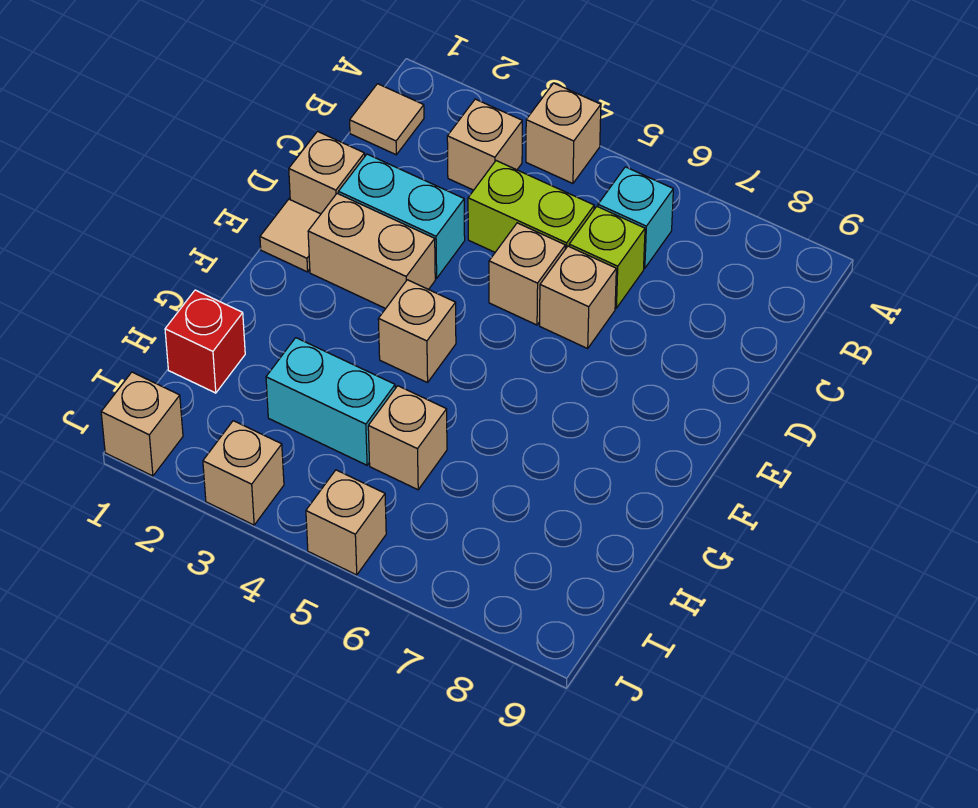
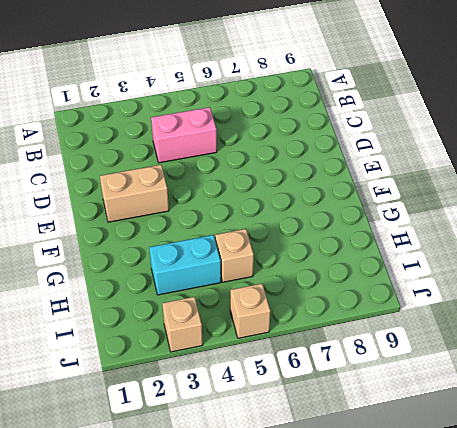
pink 1x2 brick [151,107,217,163] -> lime 1x2 brick [468,161,594,252]
none -> tan 1x1 brick [526,83,601,184]
none -> tan 1x1 tile [350,84,424,155]
none -> tan 1x1 brick [447,99,522,190]

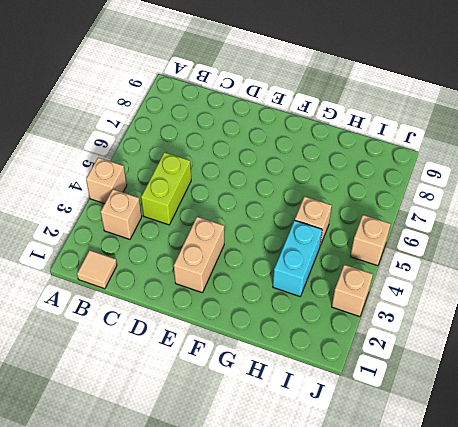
none -> cyan 1x1 brick [598,167,673,268]
none -> lime 1x1 brick [569,207,645,308]
none -> tan 1x1 brick [289,131,365,214]

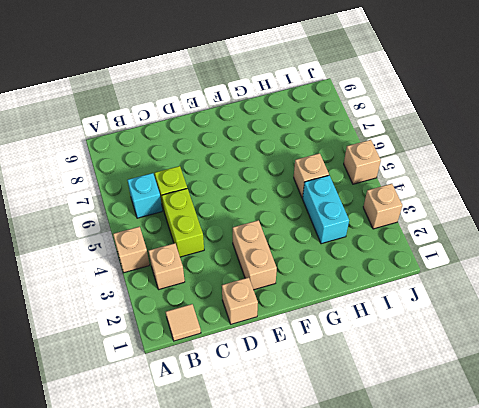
none -> cyan 1x2 brick [338,154,465,278]
none -> tan 1x1 brick [489,223,565,325]
none -> tan 1x1 brick [540,246,616,348]

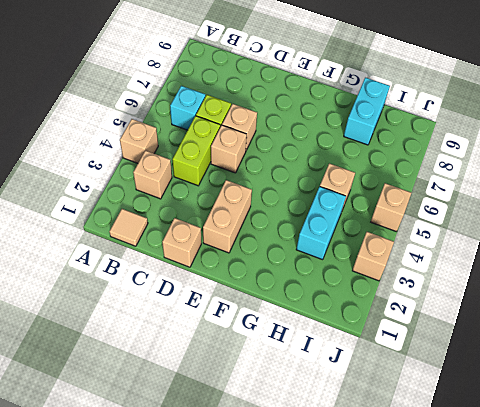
cyan 1x2 brick [344,78,390,145] -> cyan 1x2 brick moved to [338,154,465,278]
none -> tan 1x1 tile [260,199,321,272]
none -> tan 1x1 brick [378,280,456,383]
none -> red 1x1 brick [165,290,245,393]

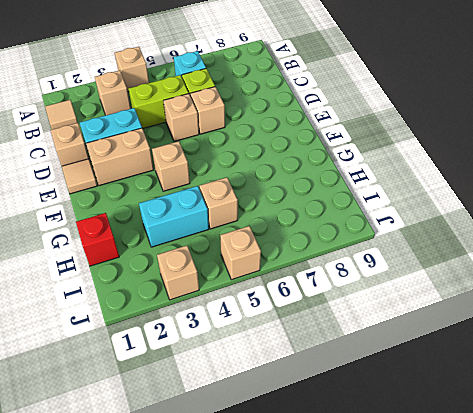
none -> tan 1x1 brick [101,372,183,476]

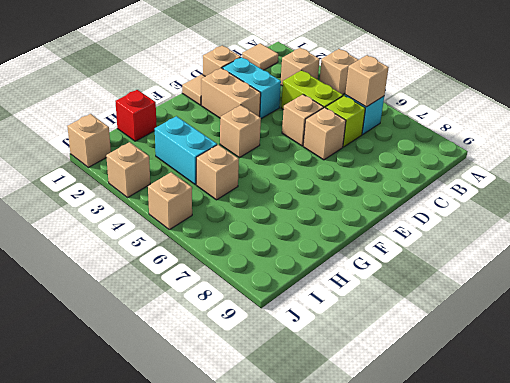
tan 1x1 brick [345,55,389,107] -> none

